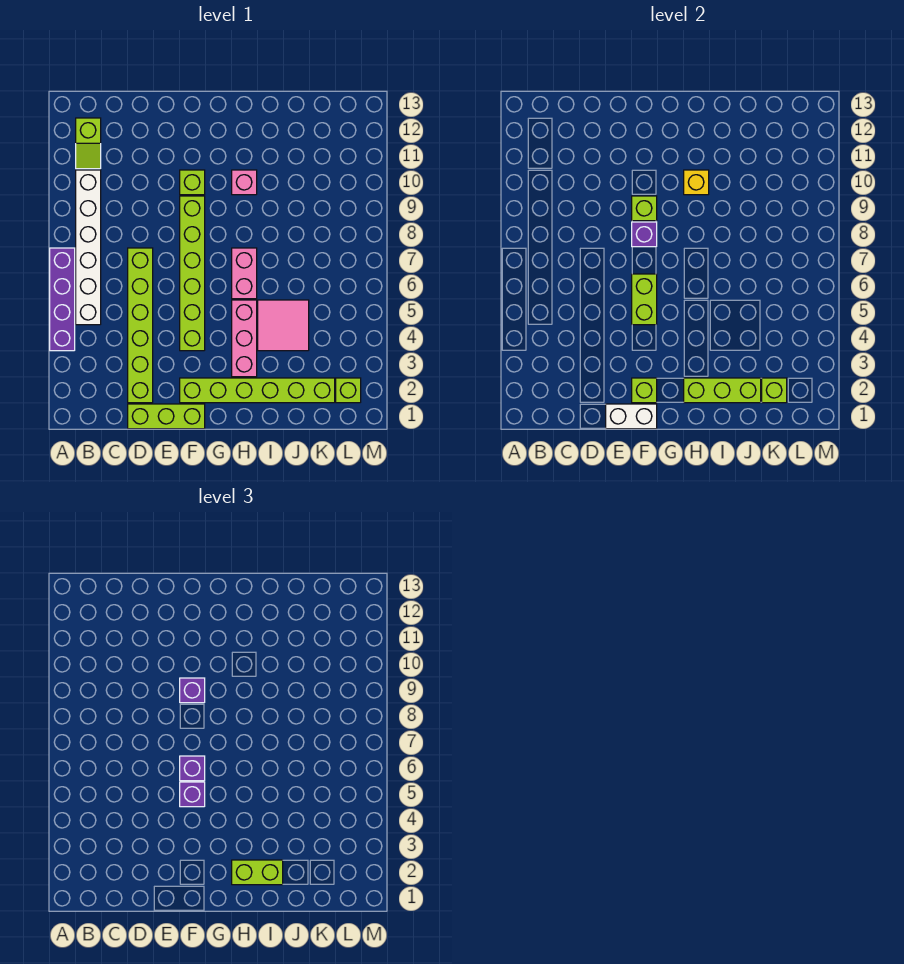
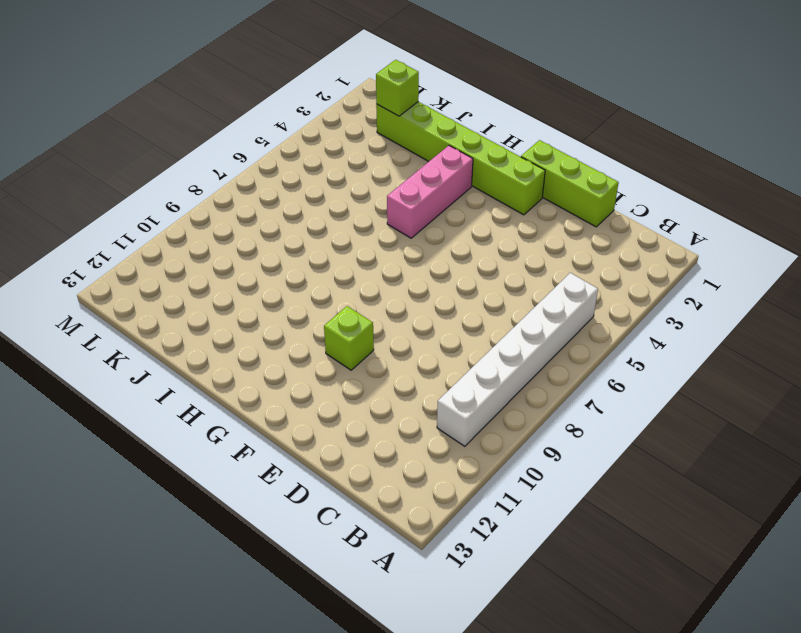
none -> purple 1x4 brick [50,248,75,351]
none -> lime 1x2 slope [76,118,101,169]
none -> lime 1x6 brick [128,248,153,403]

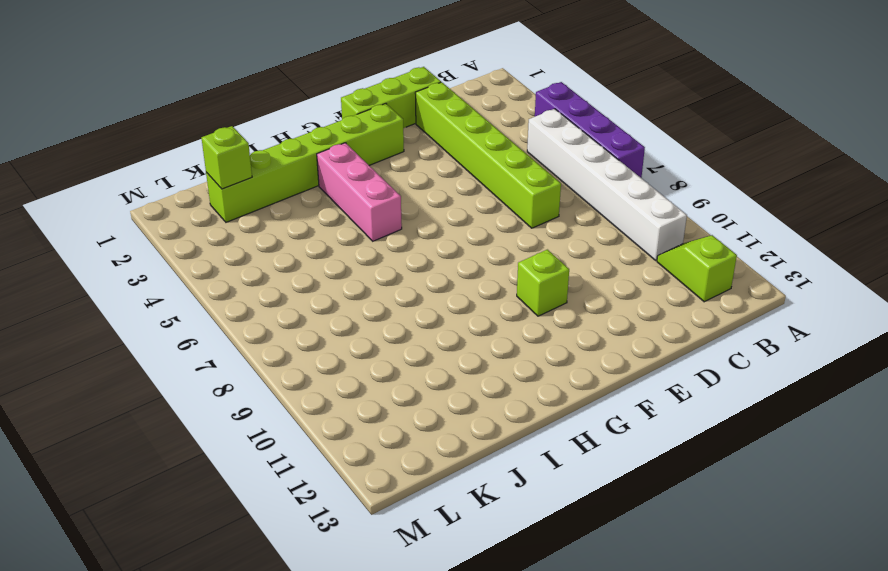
none -> lime 1x6 brick [180,196,205,351]
none -> pink 1x2 brick [232,248,257,299]
none -> pink 1x1 brick [232,170,257,195]

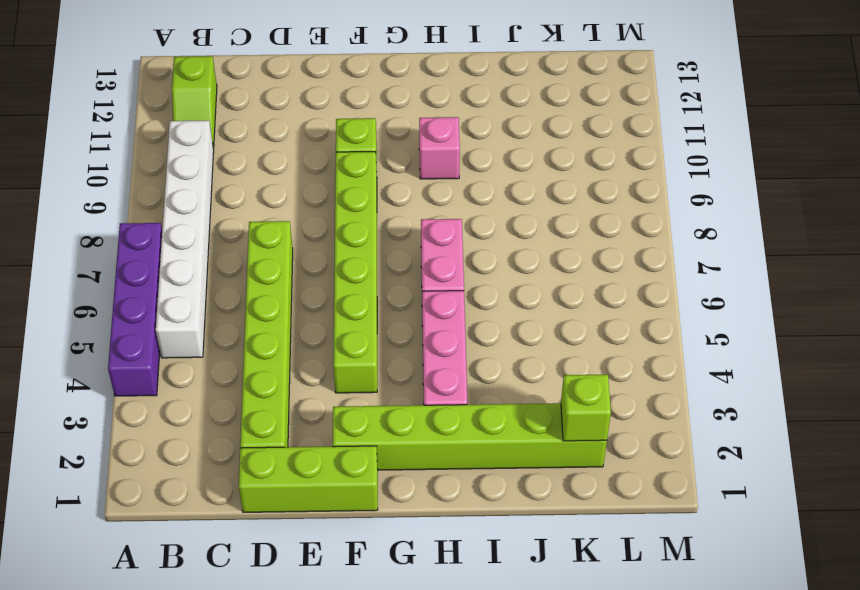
none -> pink 2x2 tile [258,300,309,351]
none -> lime 1x1 brick [336,378,361,403]
none -> white 1x2 brick [606,404,657,429]

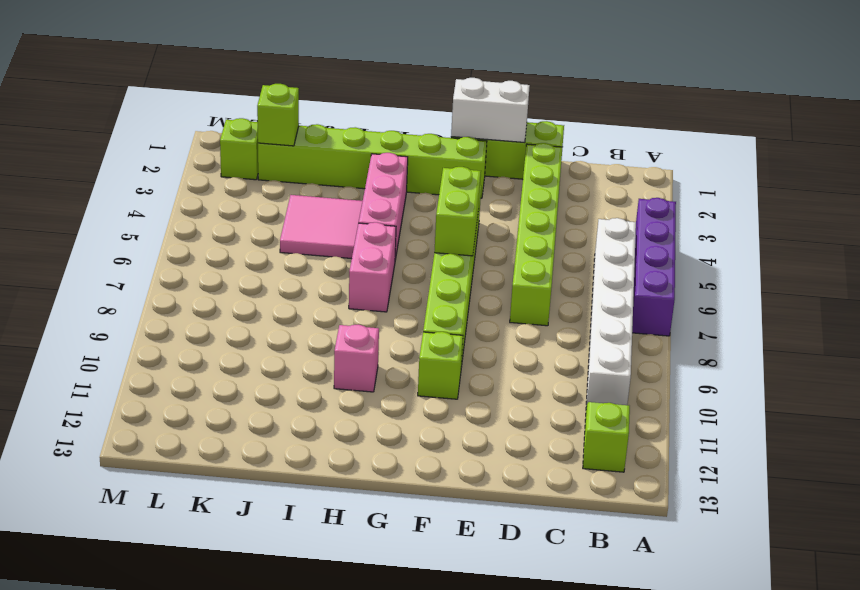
none -> lime 1x1 brick [632,378,657,403]
none -> purple 1x1 brick [632,222,657,247]
none -> lime 1x1 brick [632,196,657,221]

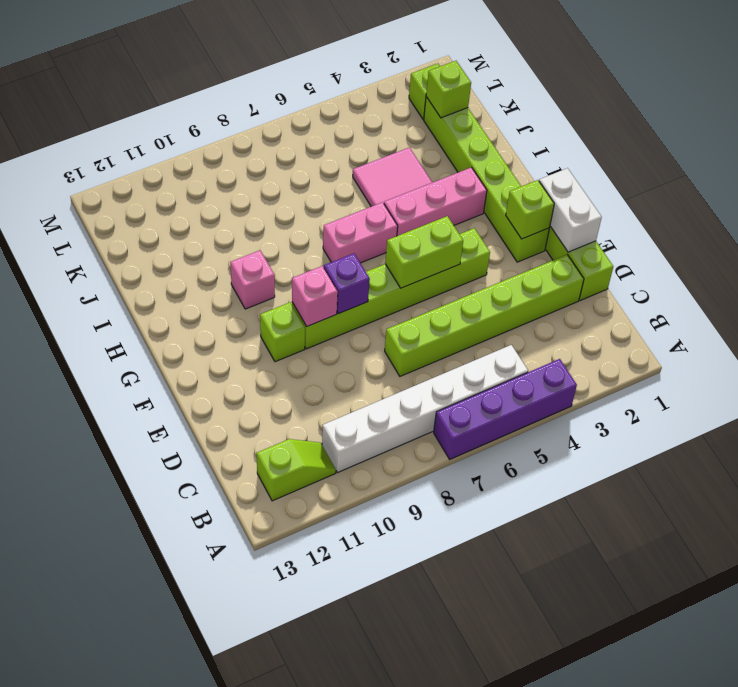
pink 1x1 brick [292,266,338,326] -> lime 1x1 brick [632,196,657,221]
none -> lime 1x3 brick [684,378,761,403]
none -> yellow 1x1 brick [684,170,709,195]
none -> purple 1x1 brick [180,782,205,807]

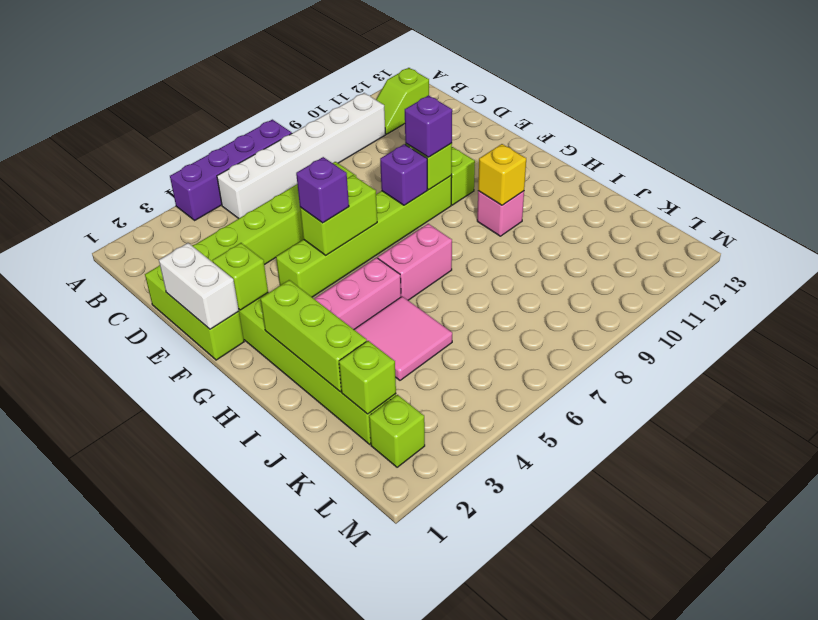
none -> purple 1x1 brick [180,756,205,781]
none -> lime 1x2 brick [232,860,283,885]

